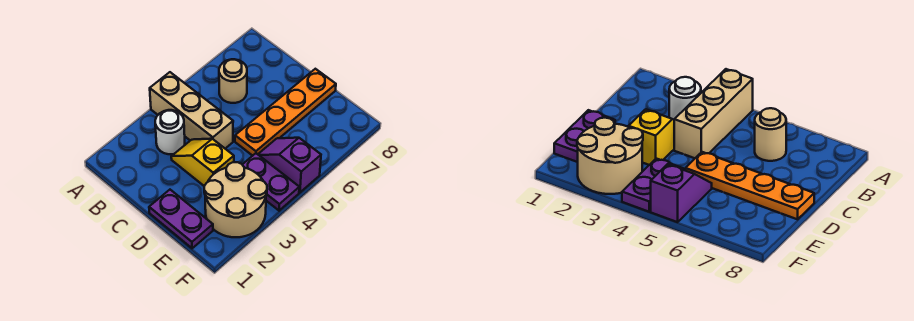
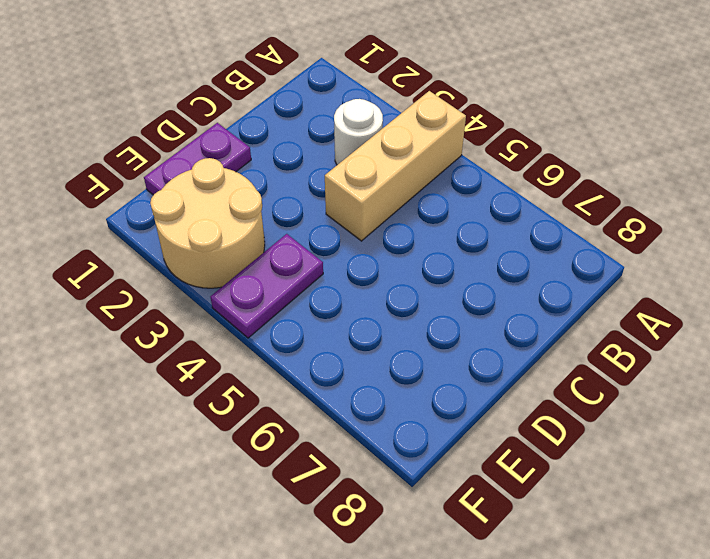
none -> tan 1x1 round brick [219,59,247,103]
none -> yellow 1x2 slope [171,139,234,186]

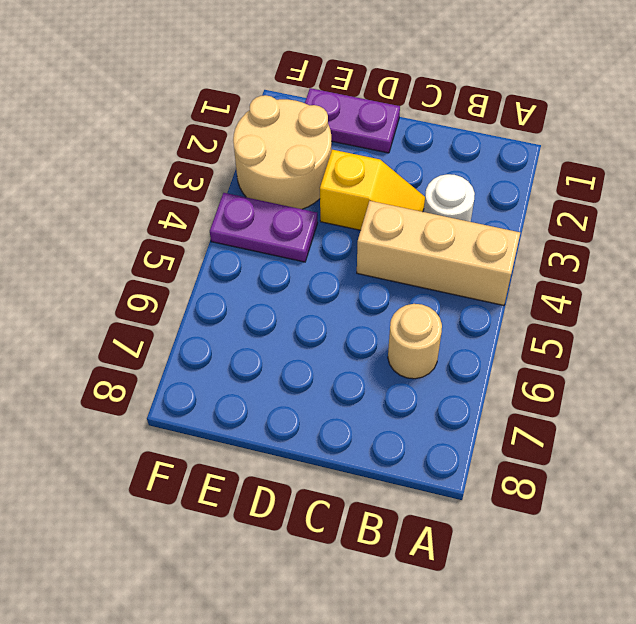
none -> orange 1x4 plate [235,69,336,156]
none -> purple 1x2 slope [258,138,321,192]

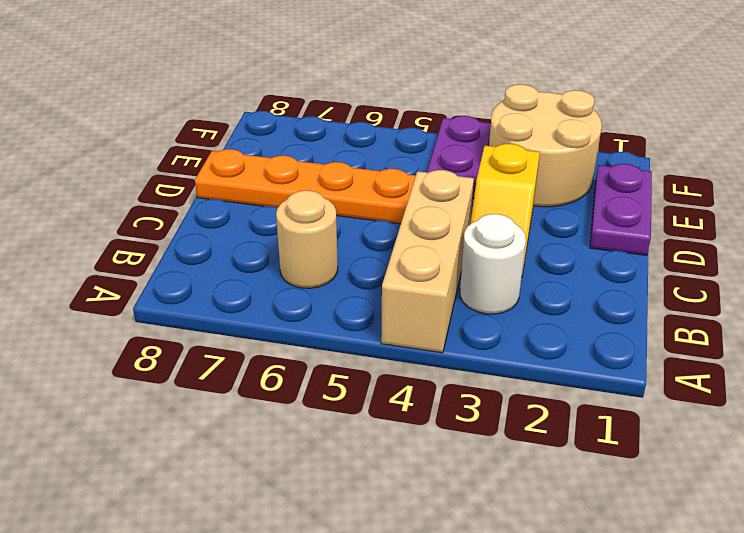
none -> purple 1x2 slope [258,138,321,192]

